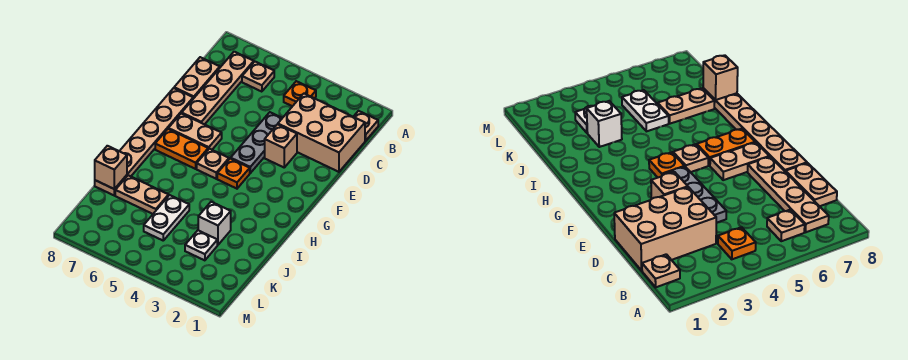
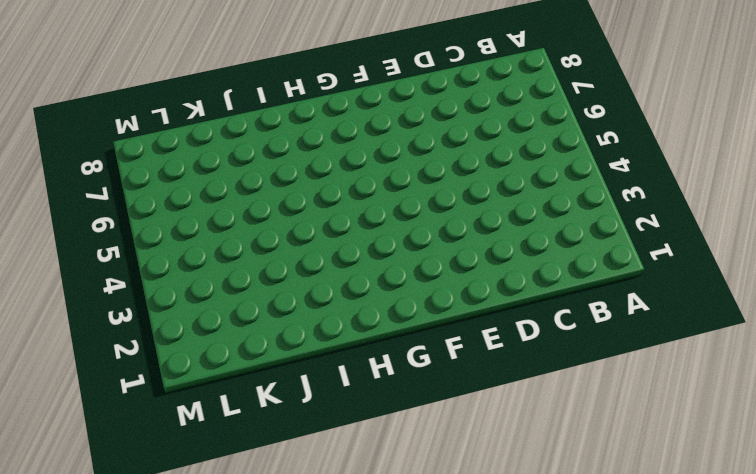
none -> tan 1x1 plate [353,111,378,141]
none -> orange 1x1 plate [284,81,316,106]
none -> tan 1x1 plate [242,62,274,92]

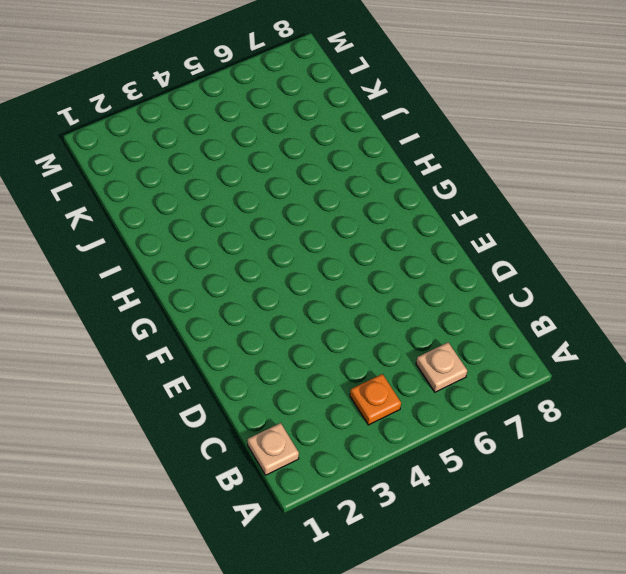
none -> tan 1x4 plate [182,52,254,124]
none -> tan 2x3 brick [278,94,365,172]
none -> tan 1x2 plate [174,57,220,99]

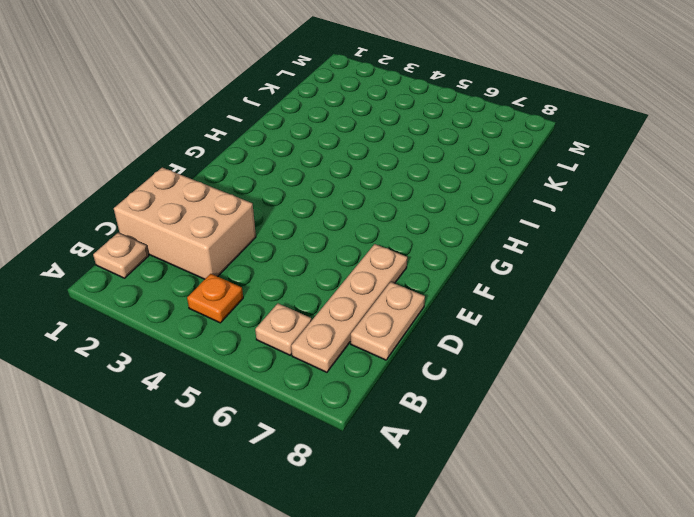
none -> grey 1x3 plate [231,112,282,173]
none -> tan 1x1 brick [265,124,297,167]
none -> tan 1x6 plate [95,88,193,195]

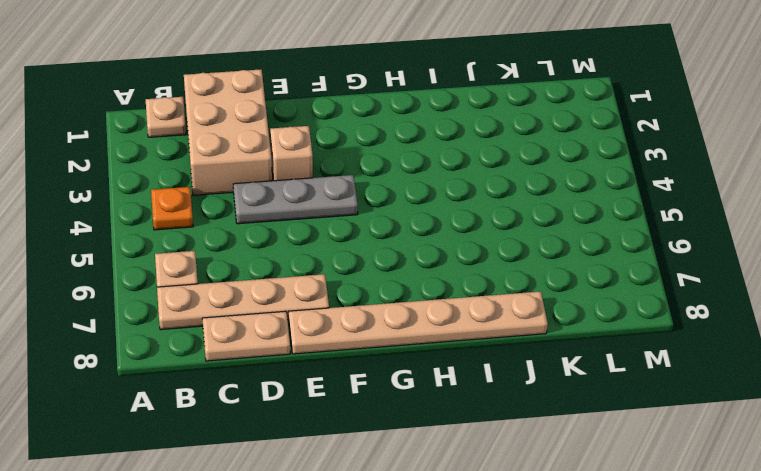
none -> tan 1x2 plate [168,113,222,150]
none -> orange 1x1 plate [217,158,250,189]
none -> tan 1x1 plate [197,149,229,179]

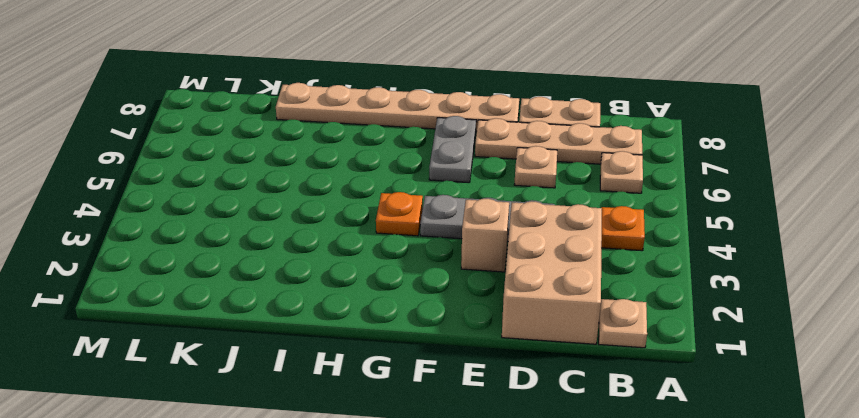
tan 1x1 plate [514,146,557,188] -> tan 1x1 plate moved to [197,149,229,179]
grey 1x2 plate [429,116,476,183] -> tan 1x2 plate [168,113,222,150]
none -> orange 1x2 plate [155,129,208,169]
none -> white 1x1 brick [198,202,231,245]
none -> white 1x2 plate [144,195,189,240]

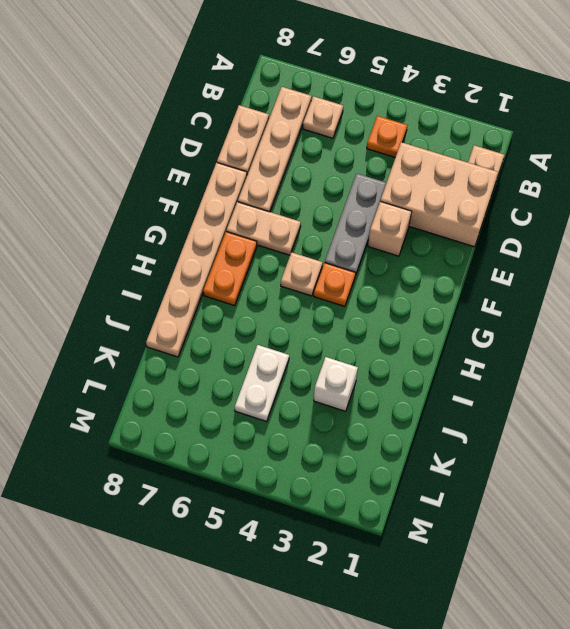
orange 1x2 plate [203,232,257,306] -> orange 1x2 plate turned to [155,129,208,169]
none -> tan 1x2 plate [115,175,169,214]
none -> white 1x1 plate [185,230,217,260]
none -> tan 1x1 brick [95,146,127,189]

